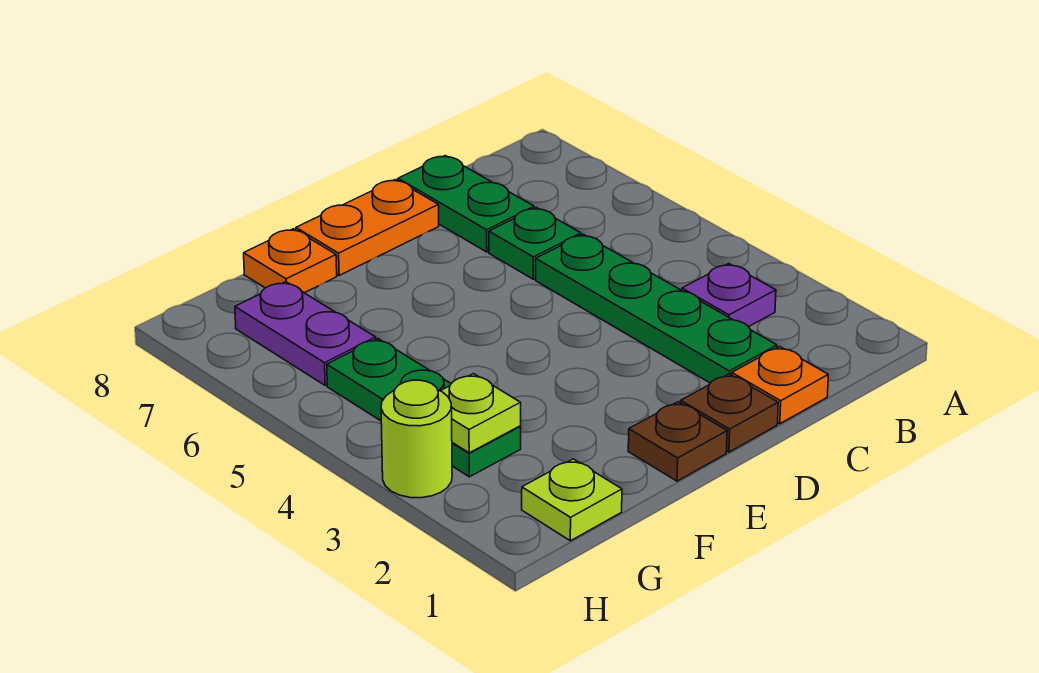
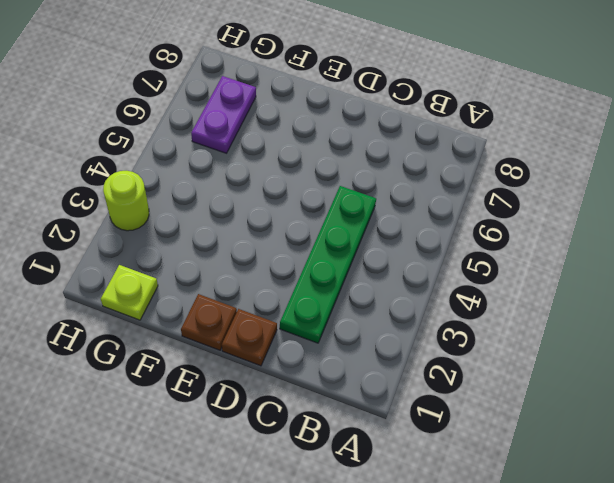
none -> purple 1x1 plate [682,264,776,327]
none -> orange 1x1 plate [732,347,828,424]
none -> green 1x1 plate [489,208,581,279]

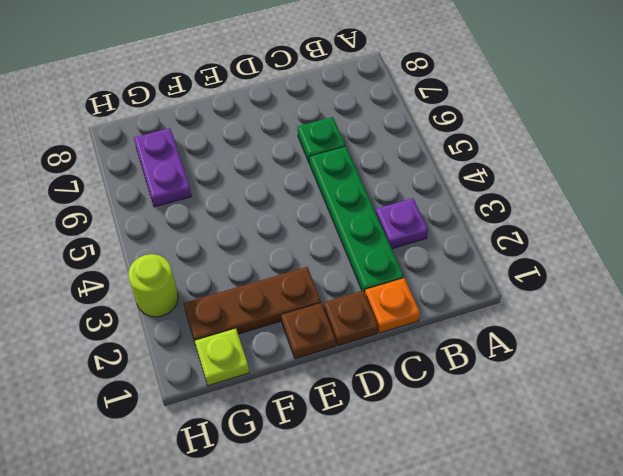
brown 1x3 plate [183,267,321,342] -> none
none -> green 1x2 plate [398,156,534,252]
none -> orange 1x2 plate [296,180,439,275]
none -> orange 1x1 plate [244,229,337,293]

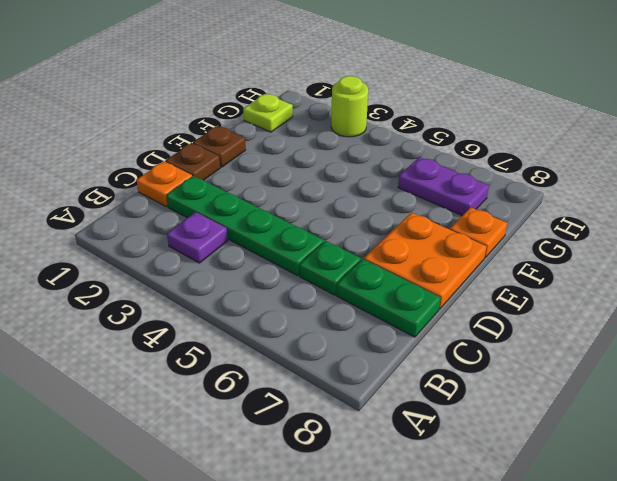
orange 2x2 plate [364,213,487,309] -> orange 1x2 plate [296,180,439,275]
none -> green 1x3 plate [327,339,521,477]
none -> lime 1x1 plate [441,374,521,453]

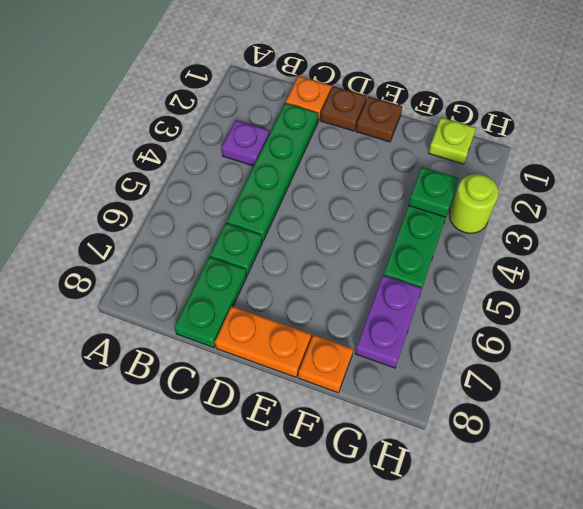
green 1x1 plate [408,167,459,217] -> lime 1x1 plate [441,374,521,453]

